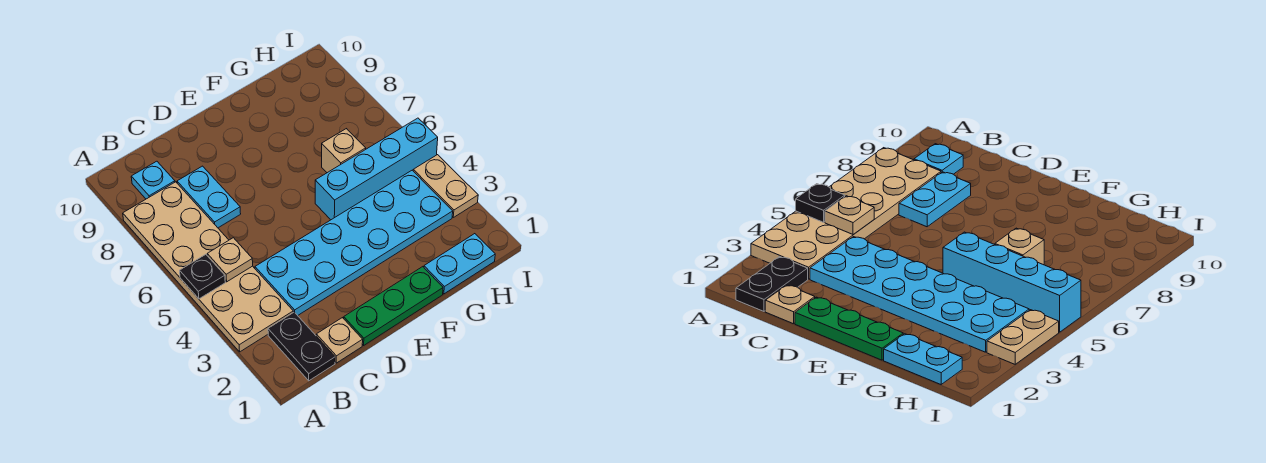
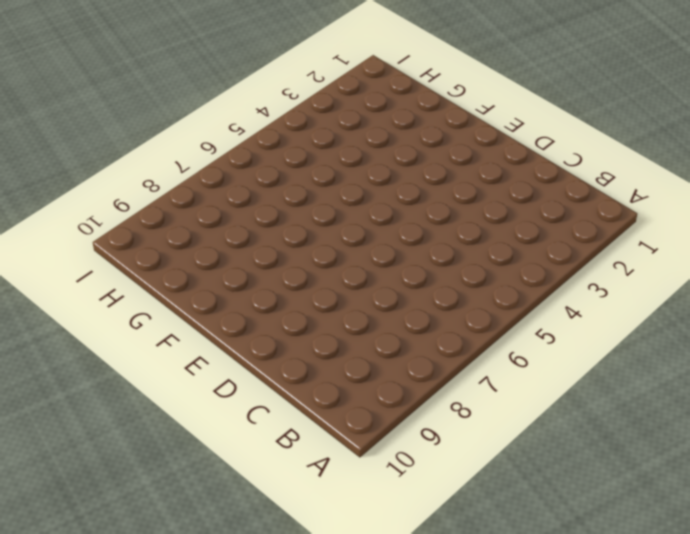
none -> tan 2x6 plate [123,182,293,352]
none -> black 1x2 plate [268,312,335,381]
none -> cyan 1x1 plate [131,161,175,199]

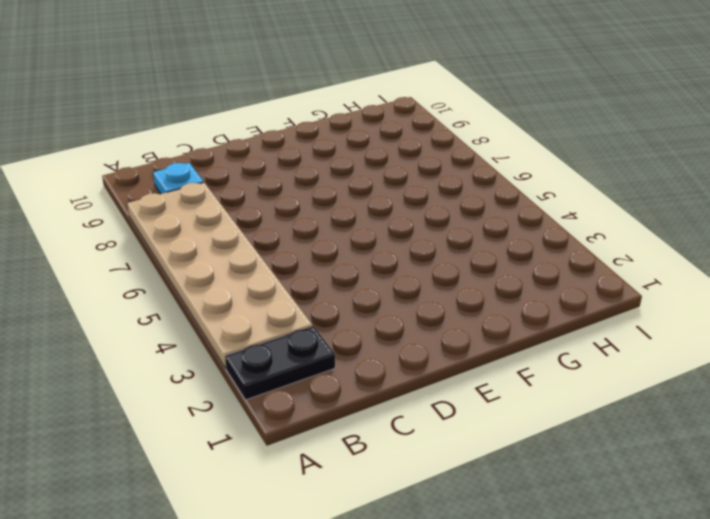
black 1x2 plate [225,326,335,400] -> black 1x2 plate turned to [268,312,335,381]
none -> tan 1x1 plate [316,318,363,363]
none -> cyan 2x6 plate [255,170,453,315]
none -> cyan 1x2 plate [177,166,241,228]

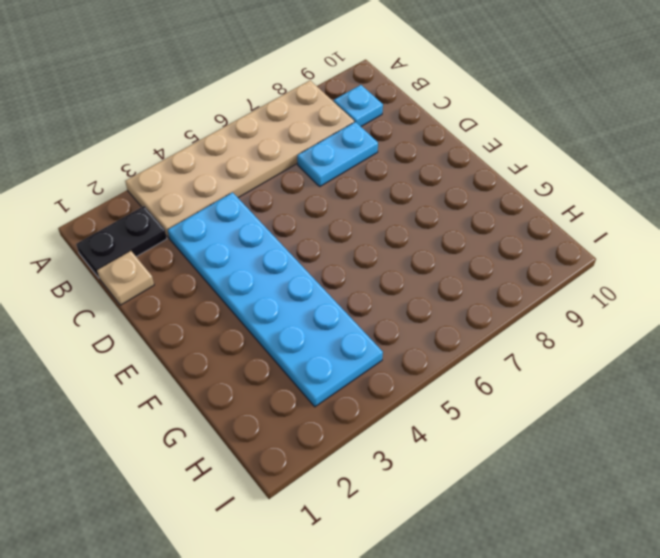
none -> green 1x3 plate [344,267,443,345]
none -> cyan 1x4 brick [315,118,438,220]
none -> cyan 1x2 plate [424,234,495,294]

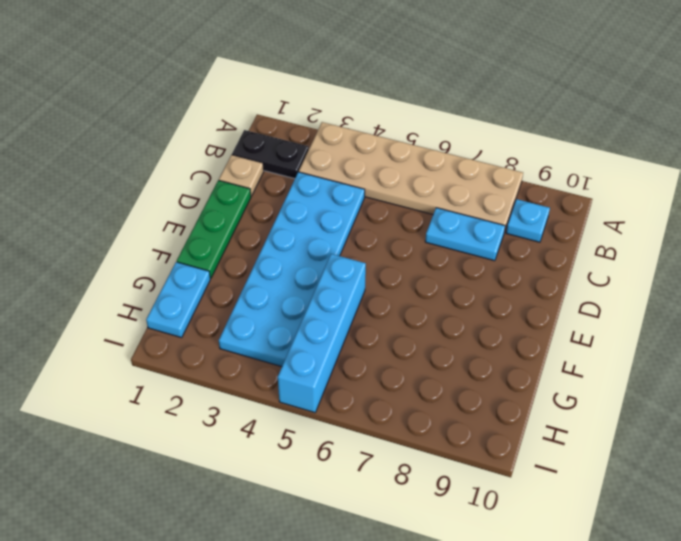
none -> tan 1x1 brick [322,129,366,173]
none -> tan 1x2 plate [413,155,478,217]
none -> black 1x1 plate [180,254,225,299]

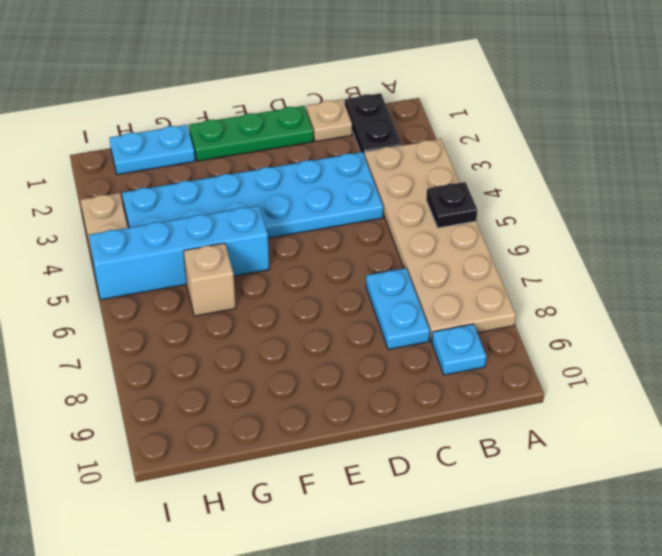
none -> tan 1x1 plate [207,238,253,282]

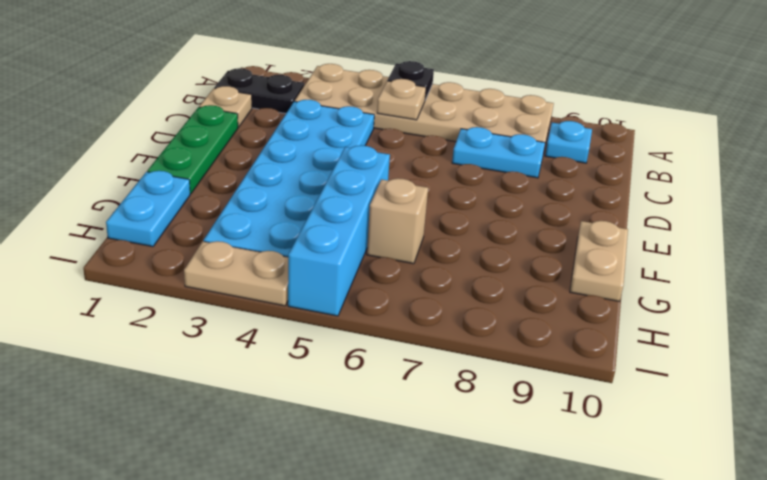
tan 1x2 plate [570,221,628,301] -> none

